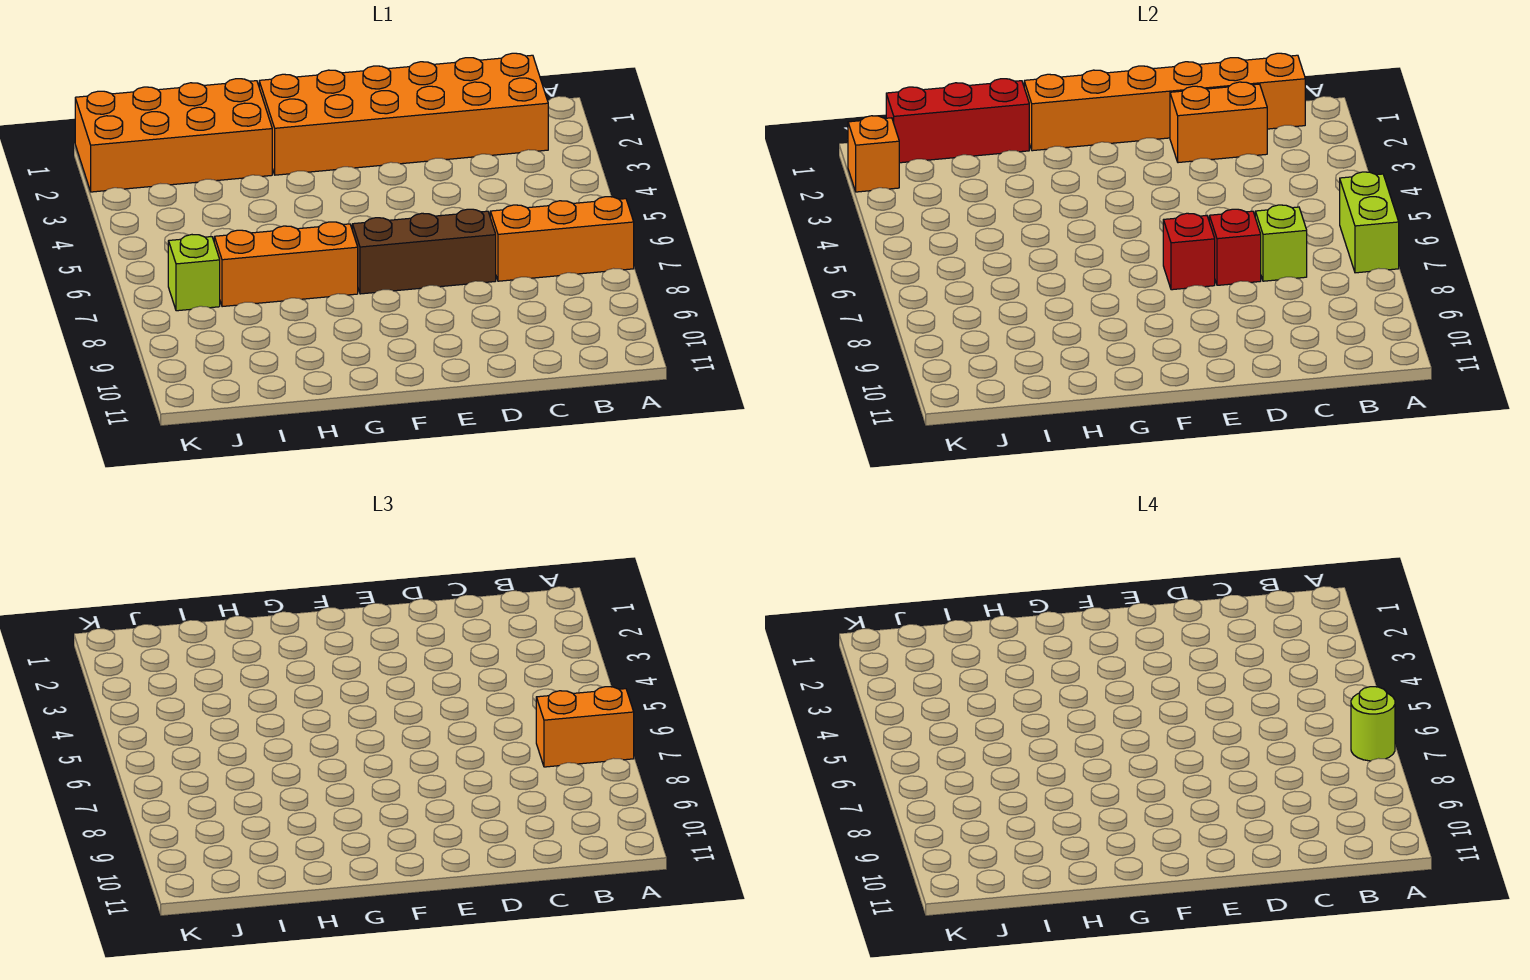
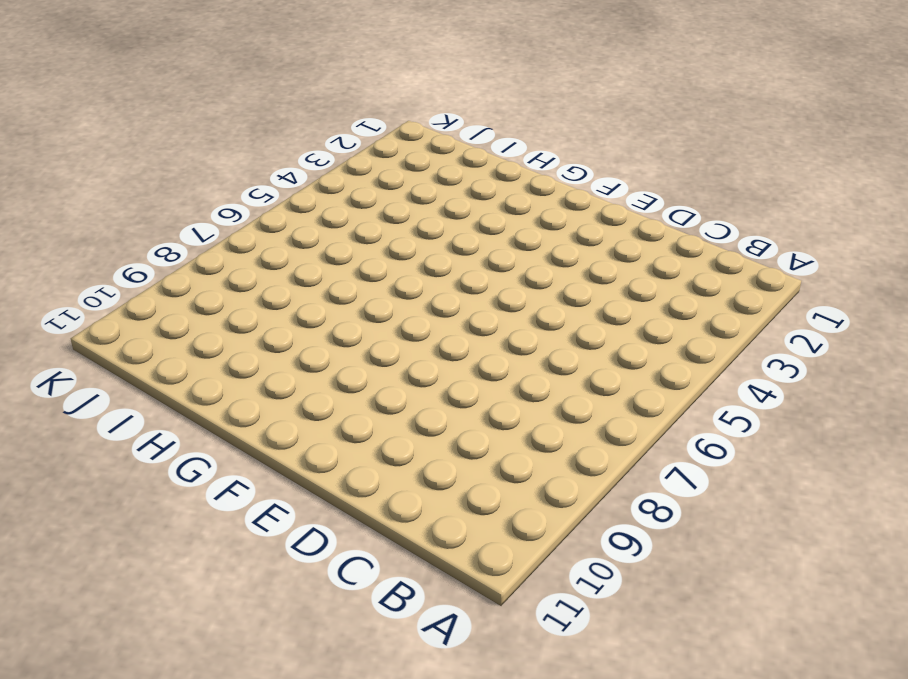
none -> orange 1x3 brick [490,197,634,281]
none -> orange 2x6 brick [259,53,548,175]
none -> brown 1x3 brick [352,209,496,294]

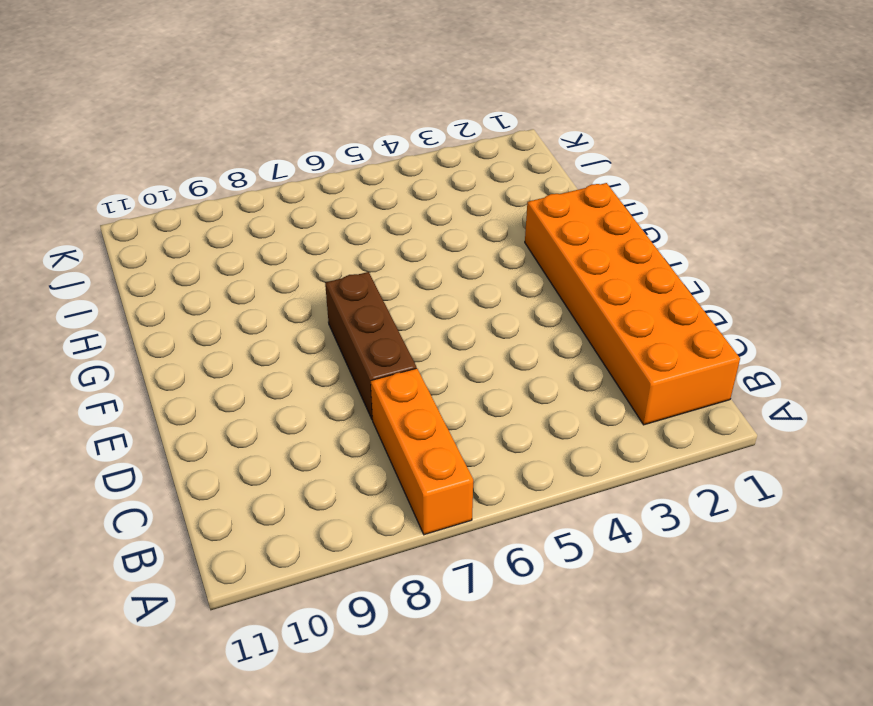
none -> orange 1x3 brick [214,222,358,307]
none -> orange 2x4 brick [75,79,272,192]
none -> lime 1x1 brick [168,235,220,311]

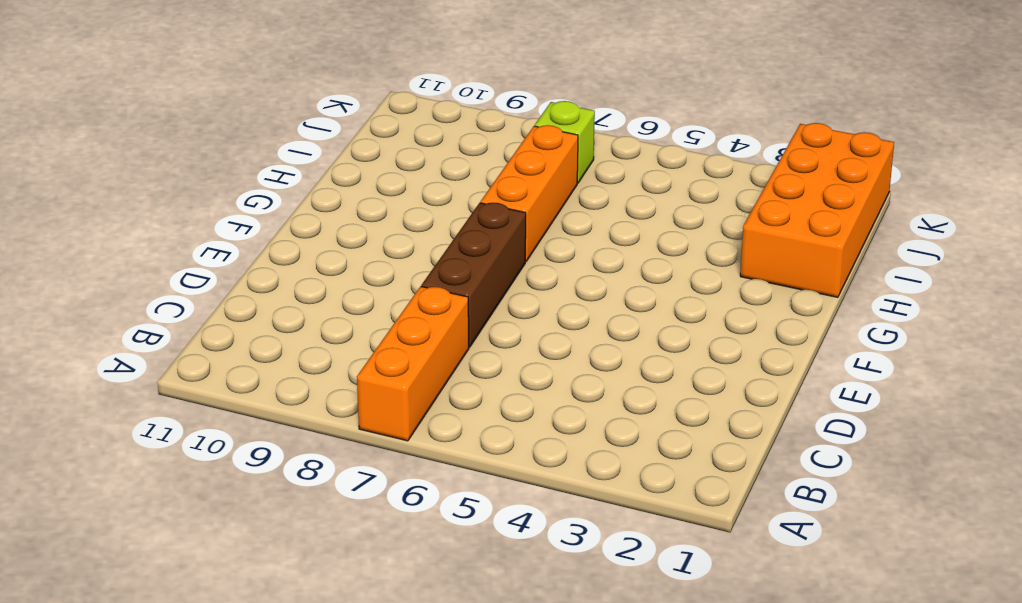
none -> orange 2x6 brick [259,53,548,175]
none -> lime 1x2 brick [1340,172,1399,273]
none -> orange 1x6 brick [1024,53,1305,151]

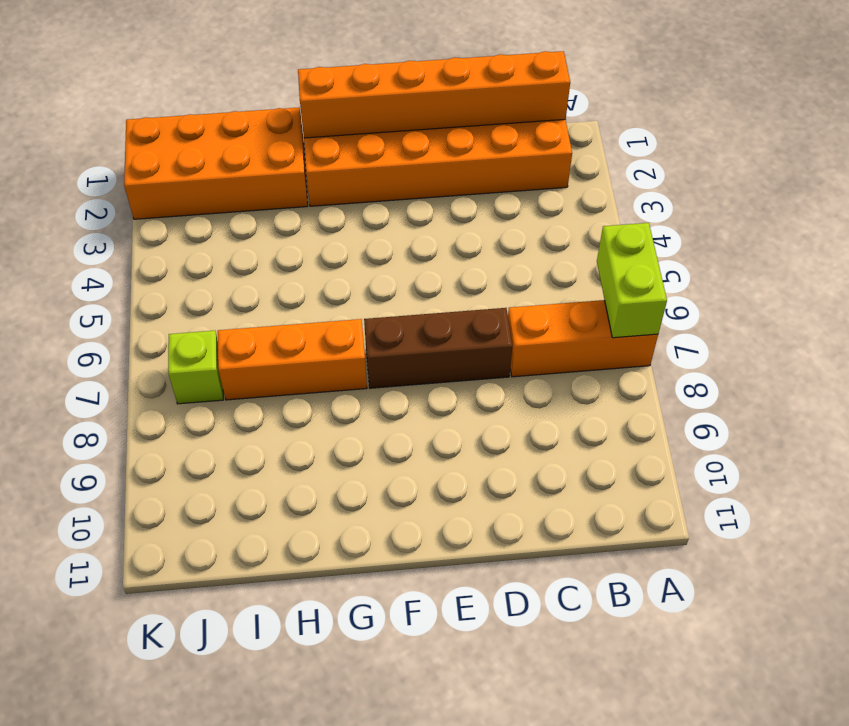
none -> orange 1x2 brick [1170,82,1267,163]
none -> lime 1x1 brick [1255,205,1307,281]
none -> red 1x1 brick [1209,209,1261,285]

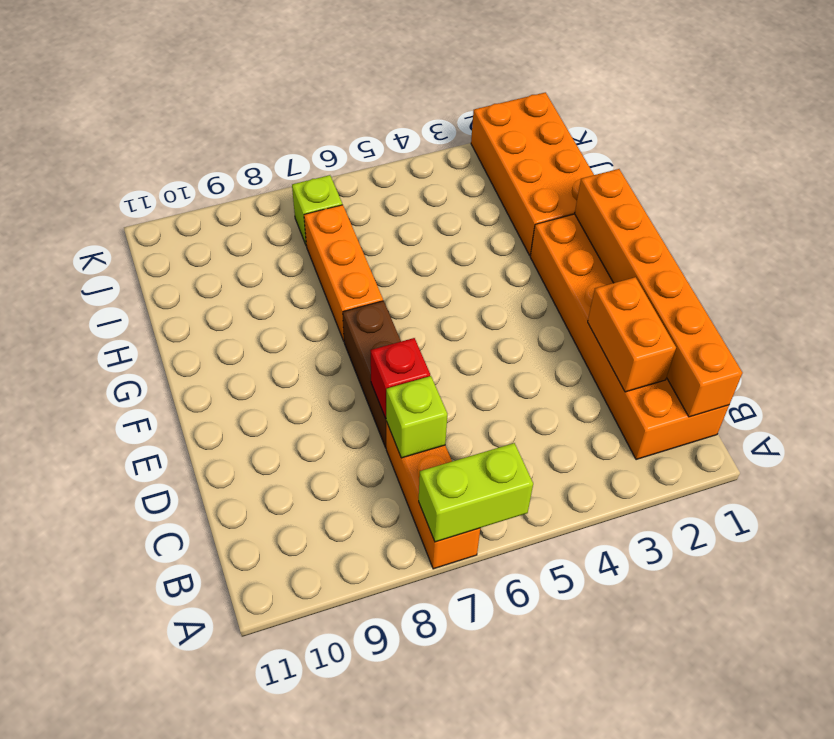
none -> red 1x1 brick [1163,213,1215,290]
none -> red 1x3 brick [886,79,1029,163]
none -> orange 1x1 brick [848,116,899,192]

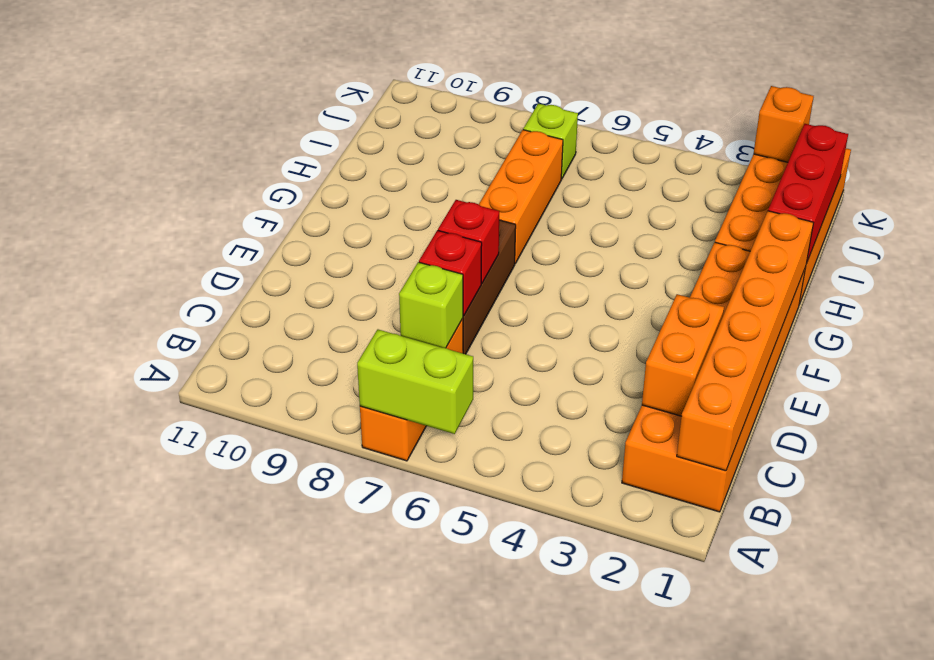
none -> orange 1x2 brick [536,687,634,767]
none -> lime 1x1 round brick [1351,687,1395,761]

